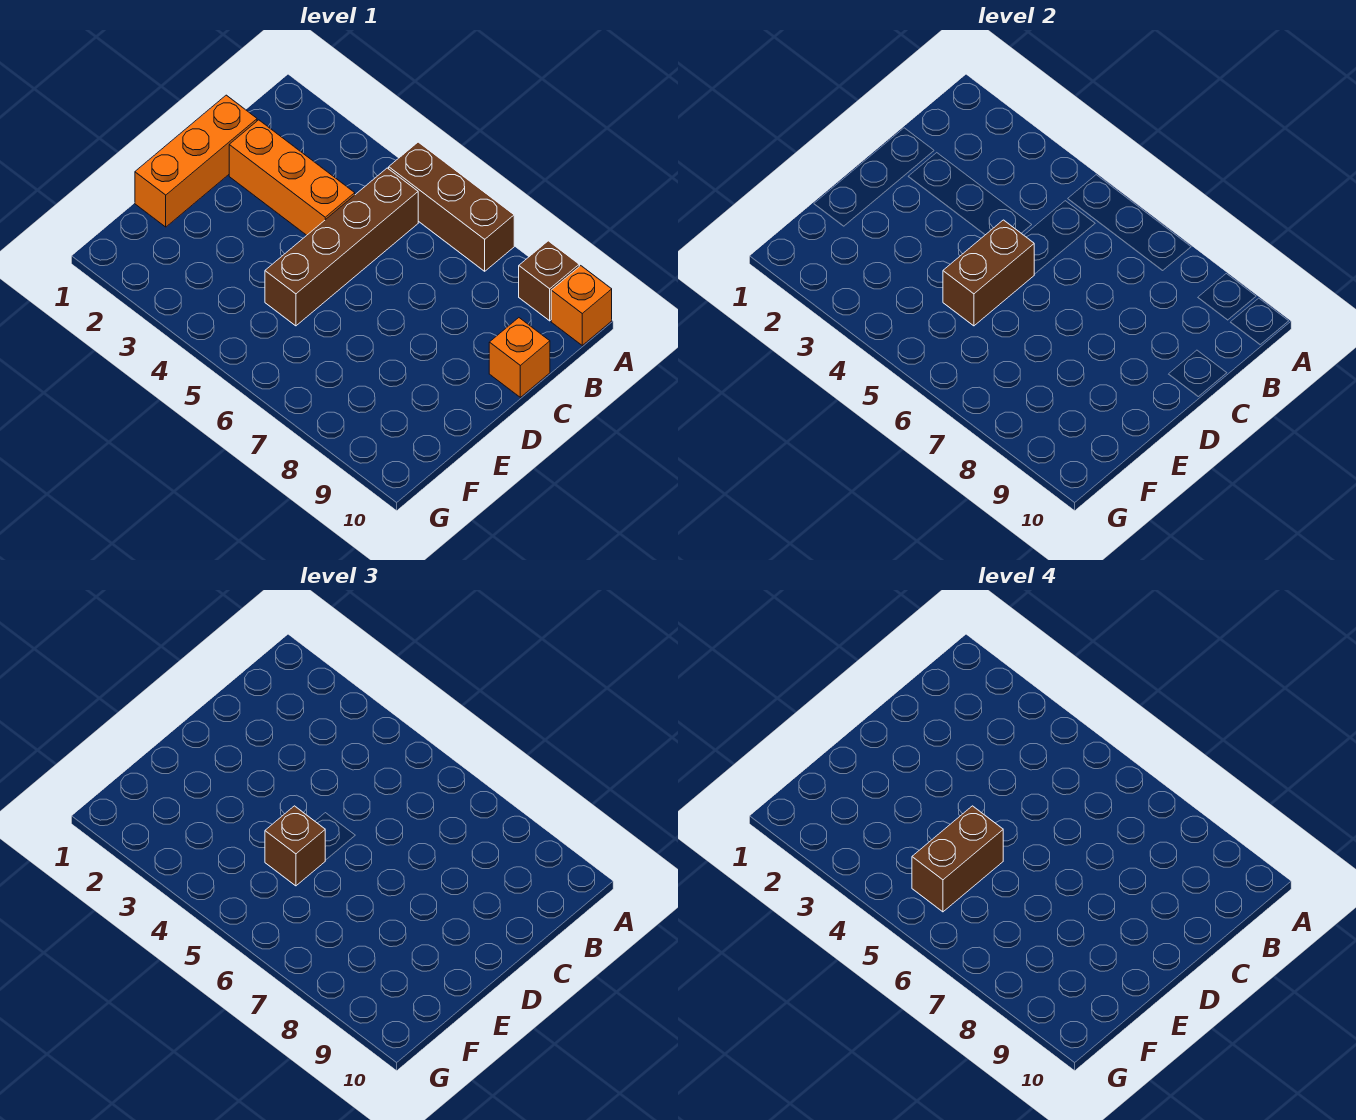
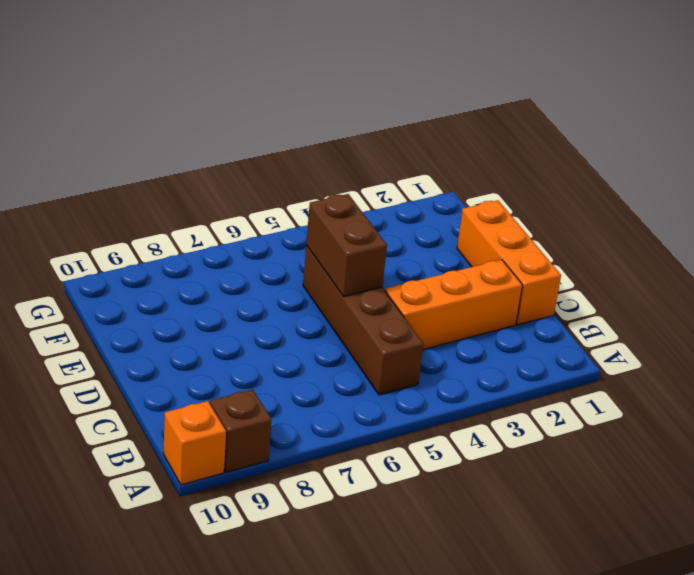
none -> brown 1x3 brick [389,142,514,271]
none -> orange 1x1 brick [489,318,550,397]

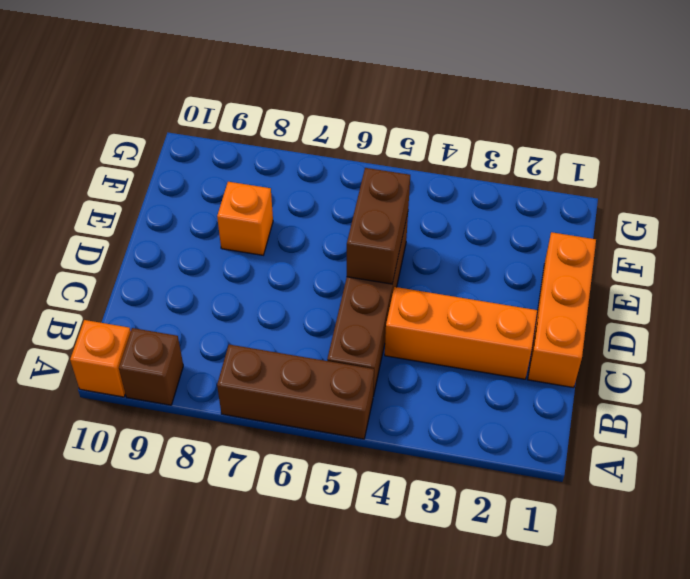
orange 1x1 brick [217,182,273,255] -> orange 1x1 brick moved to [489,318,550,397]
none -> brown 1x1 brick [265,806,325,886]
none -> brown 1x2 brick [912,806,1003,912]

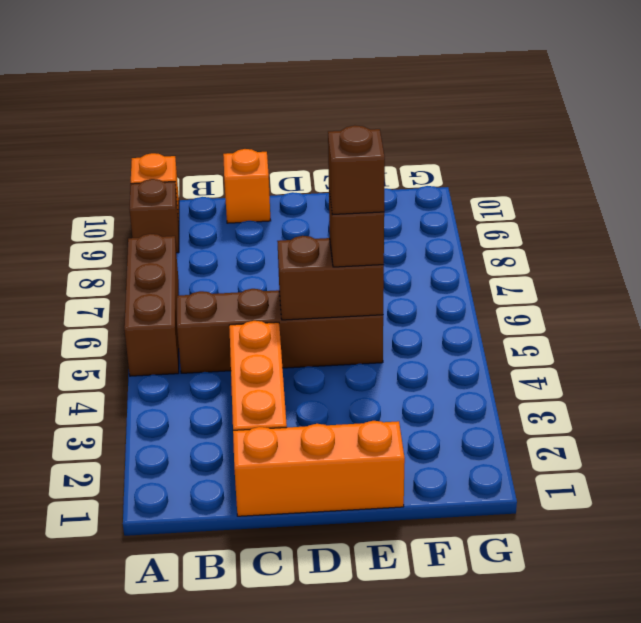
brown 1x1 brick [328,125,385,215] -> brown 1x2 brick [912,806,1003,912]

